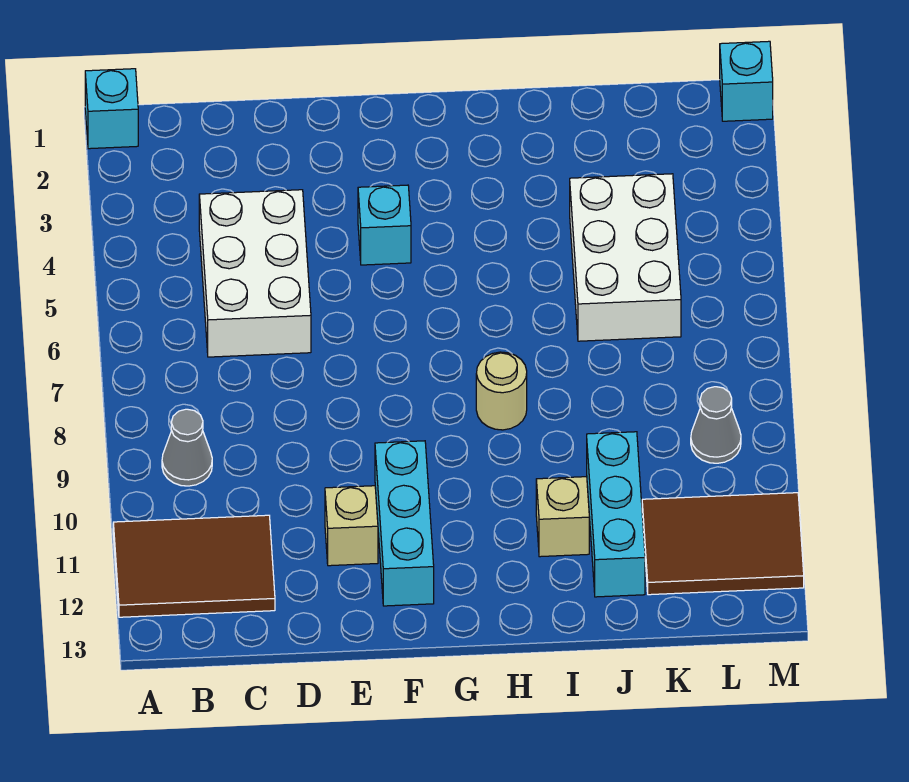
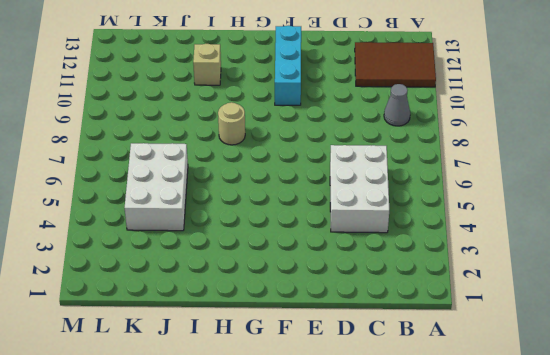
none -> cyan 1x1 brick [85,69,138,149]
none -> tan 1x1 brick [325,486,378,566]
none -> cyan 1x1 brick [358,185,411,265]

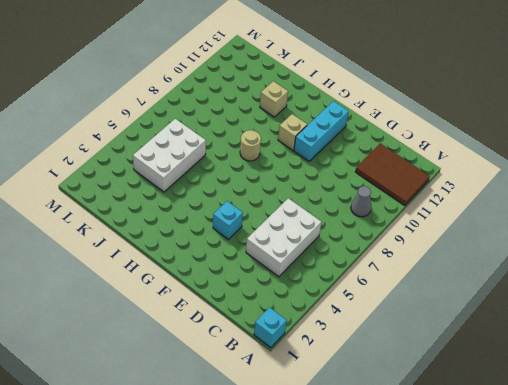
tan 1x1 brick [278,114,307,150] -> tan 1x1 brick moved to [325,486,378,566]
none -> cyan 1x3 brick [587,432,645,597]
none -> brown 2x3 tile [642,493,804,595]
none -> grey 1x1 cone [691,387,741,463]

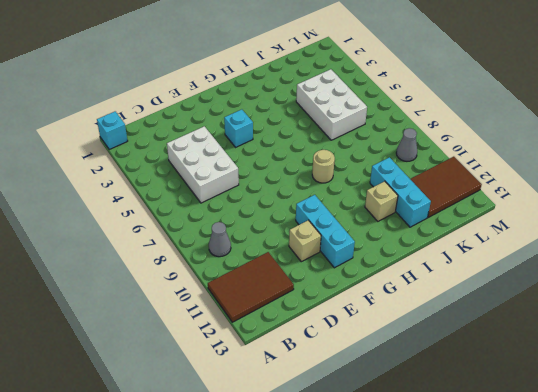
none -> cyan 1x1 brick [720,41,773,121]

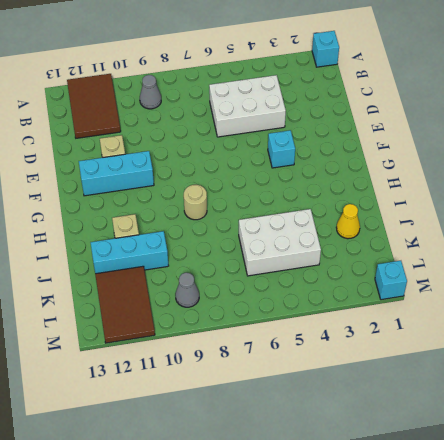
yellow 1x1 cone [336,204,360,239] -> none

